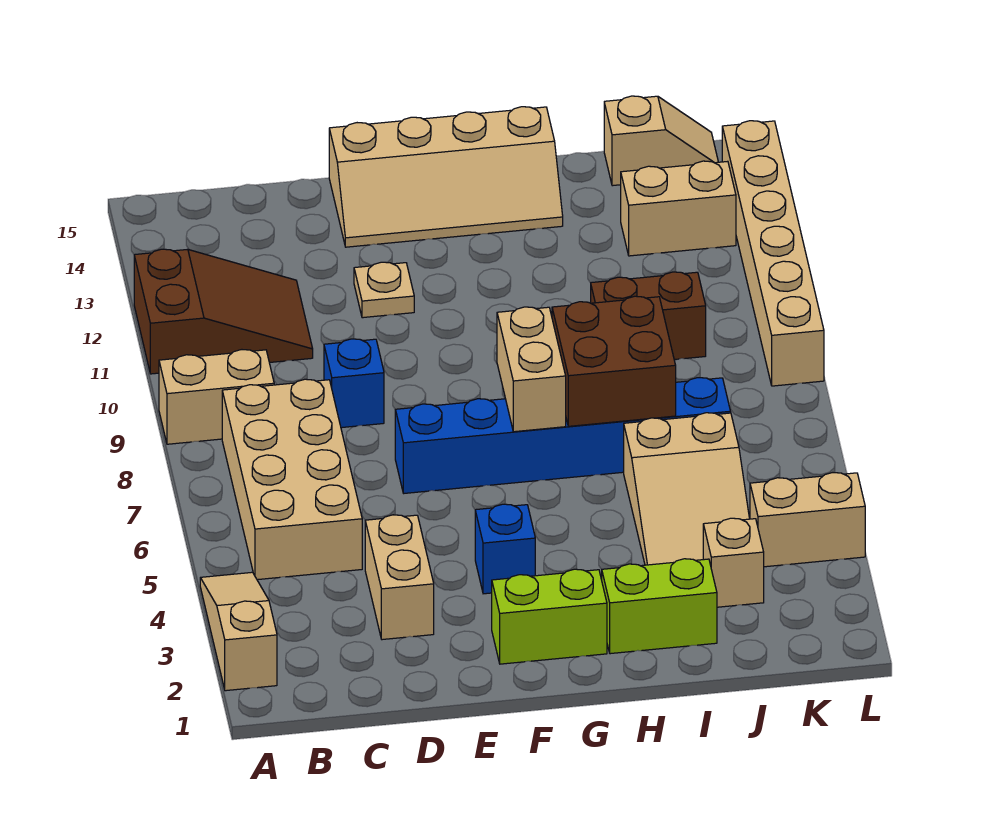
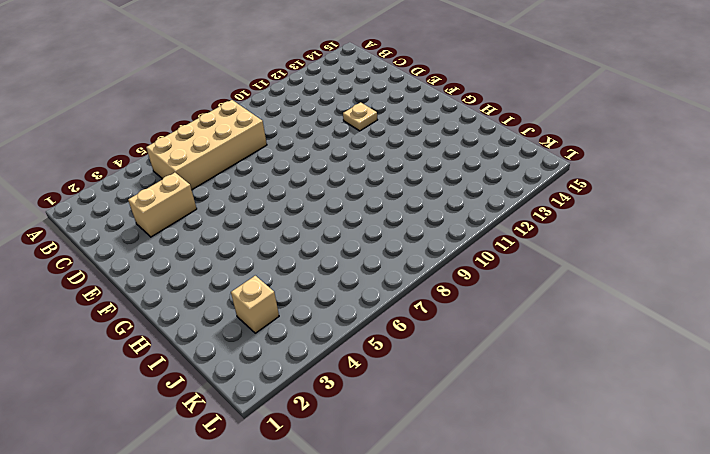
none -> tan 1x3 slope [200,572,277,691]
none -> tan 1x2 brick [159,350,274,444]
none -> brown 2x3 slope [134,249,313,374]

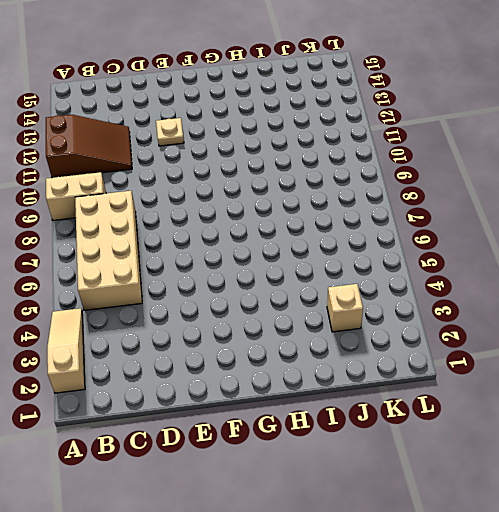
none -> tan 1x2 brick [365,515,434,640]
none -> blue 1x1 brick [324,339,384,428]
none -> blue 1x6 brick [395,378,731,493]

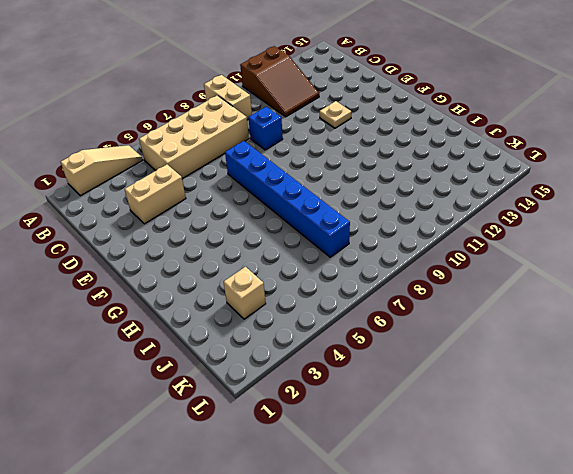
none -> tan 2x4 slope [329,107,563,247]
none -> lime 1x2 brick [492,569,607,664]
none -> blue 1x1 brick [475,504,535,594]

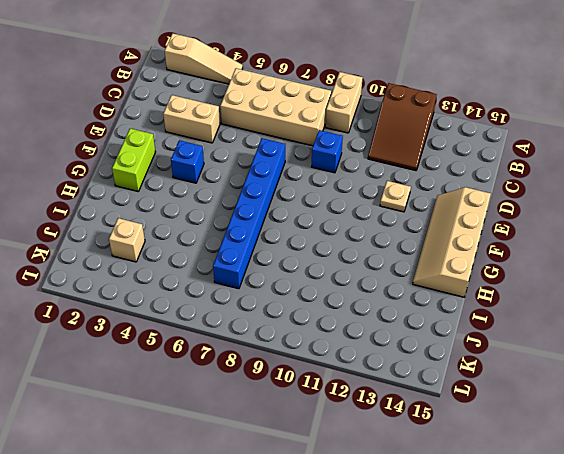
none -> lime 1x2 brick [602,559,717,654]
none -> tan 2x3 slope [624,413,749,565]
none -> brown 1x2 brick [591,272,706,360]

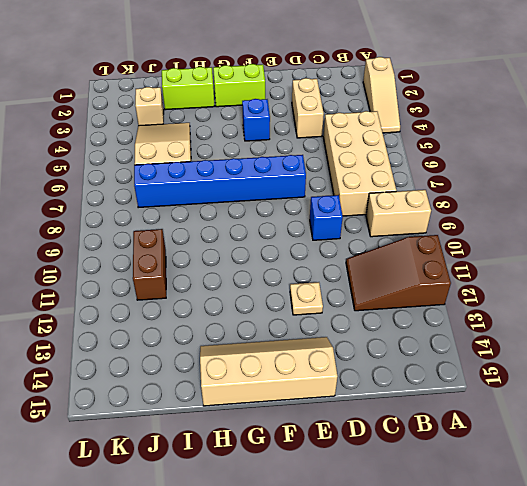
brown 1x2 brick [133,229,166,300] -> brown 1x2 brick turned to [591,272,706,360]
none -> tan 1x2 brick [621,161,736,256]
none -> tan 1x2 slope [604,96,718,186]
none -> tan 1x2 brick [750,473,865,567]

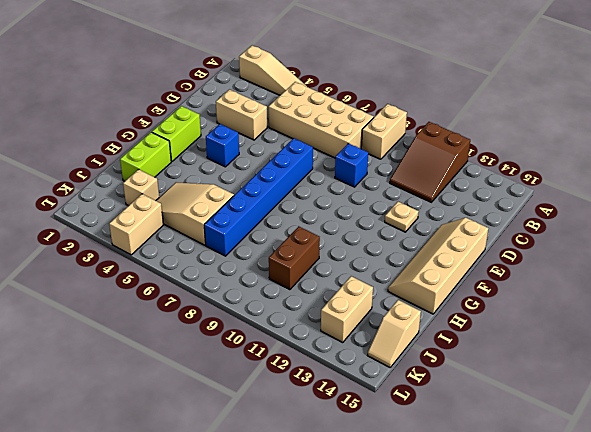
none -> tan 1x6 brick [722,121,824,386]
none -> tan 1x2 brick [497,307,566,432]
none -> brown 2x2 brick [552,296,676,426]

